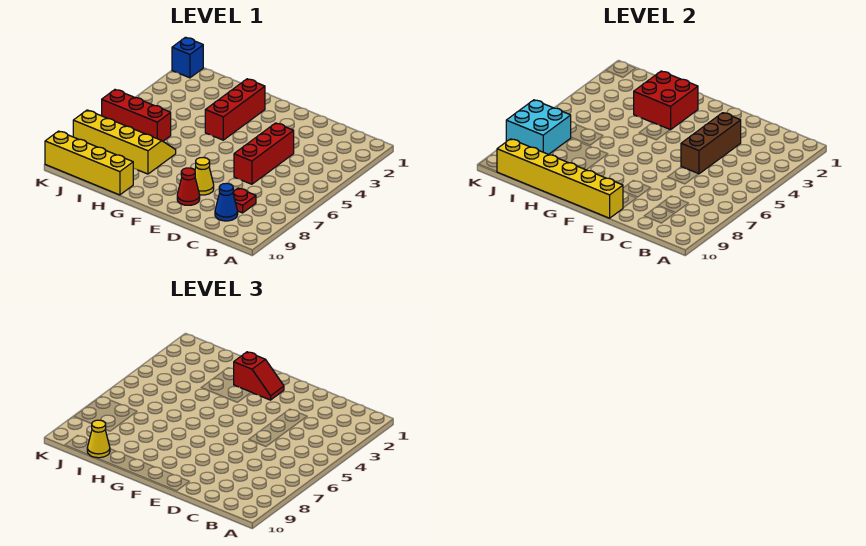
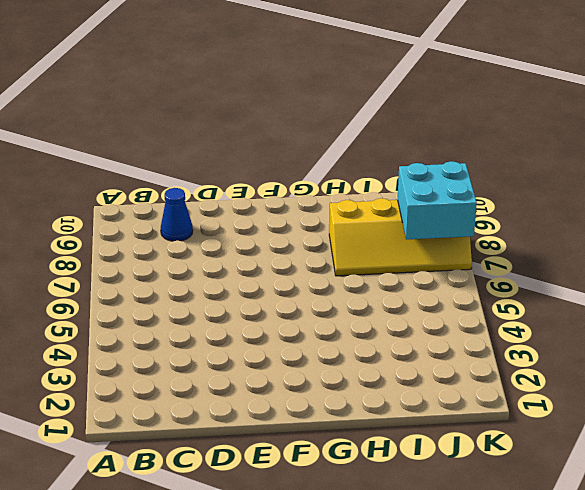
none -> red 1x1 plate [233,188,256,213]
none -> red 1x3 brick [234,123,294,184]
none -> yellow 1x1 cone [195,157,214,195]

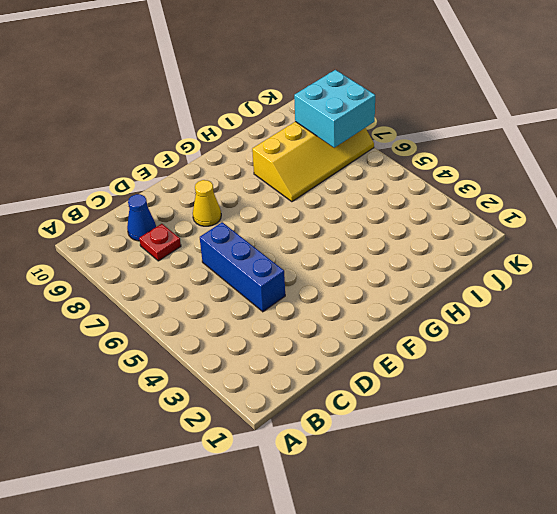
blue 1x3 brick [200,222,285,312] -> red 1x3 brick [234,123,294,184]
none -> red 1x1 cone [177,168,200,205]
none -> red 1x3 brick [205,79,265,140]
none -> yellow 1x4 brick [45,131,133,195]

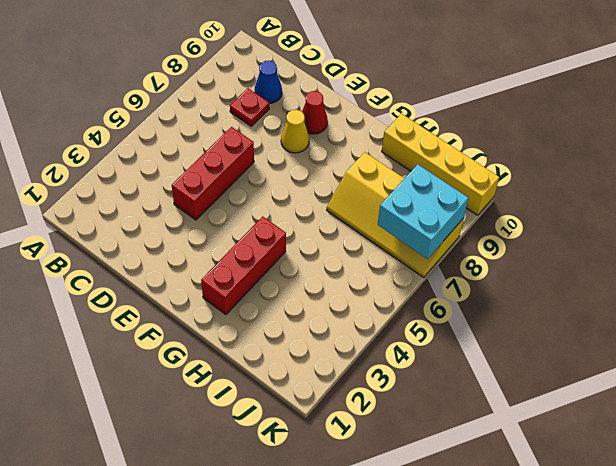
none -> red 1x3 brick [102,90,171,141]
none -> blue 1x1 brick [172,37,203,78]
none -> brown 1x3 brick [681,113,741,174]

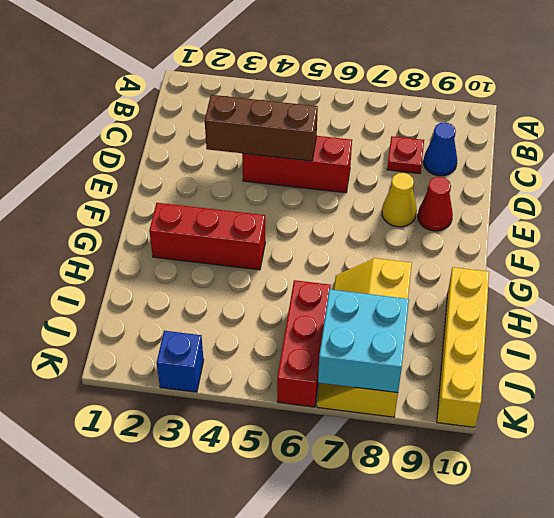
blue 1x1 brick [157,331,204,392] -> blue 1x1 brick moved to [172,37,203,78]
none -> yellow 1x6 brick [497,139,623,218]
none -> red 2x2 brick [634,71,698,130]
none -> red 1x2 slope [234,352,284,400]

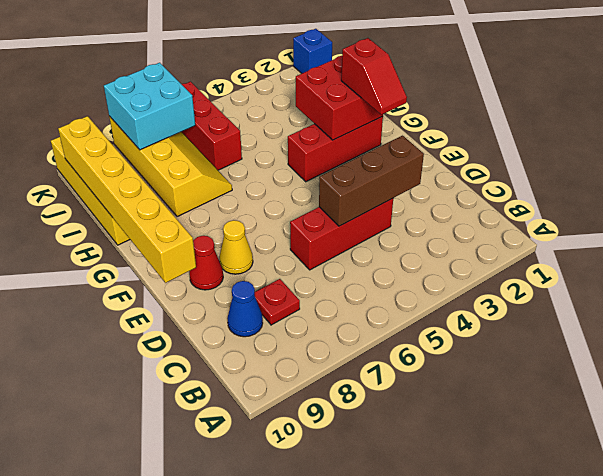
none -> yellow 1x1 cone [87,420,110,458]

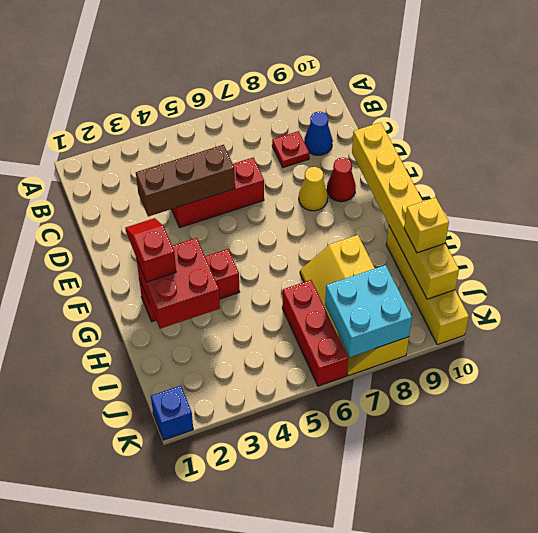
yellow 1x1 brick [404,197,449,253] -> yellow 1x1 cone [87,420,110,458]

